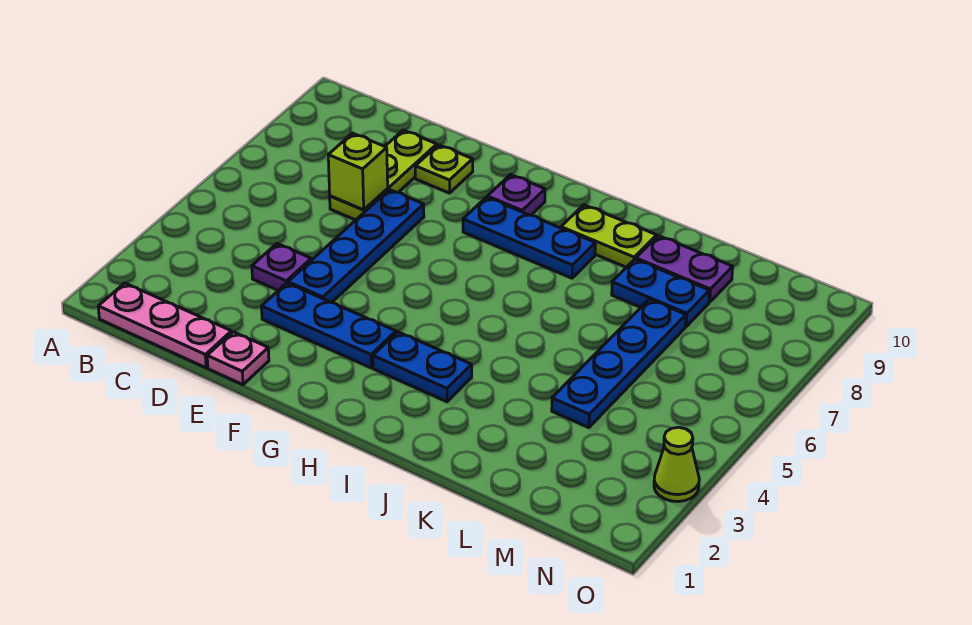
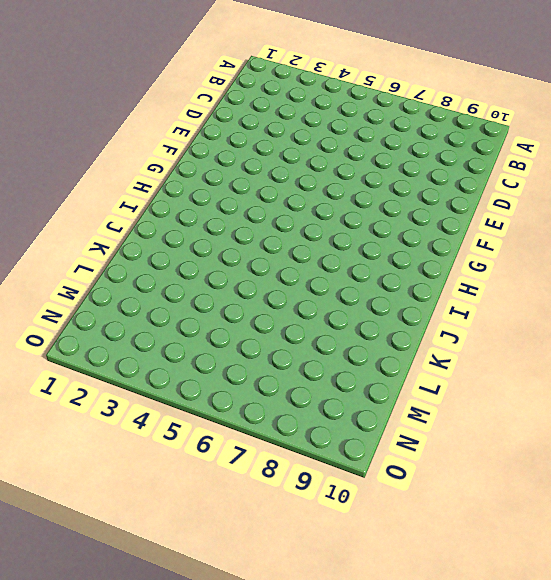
none -> pink 1x3 plate [98,283,232,368]
none -> purple 1x1 plate [252,244,311,290]
none -> lime 1x3 plate [330,130,437,220]

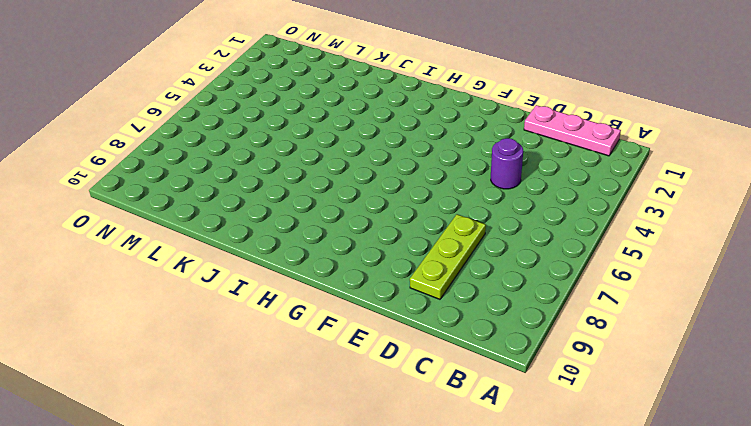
purple 1x1 round brick [491,138,523,189] -> purple 1x1 plate [252,244,311,290]
none -> pink 1x1 plate [207,332,269,385]
none -> blue 1x3 plate [262,283,396,368]
none -> blue 1x4 plate [288,190,424,303]

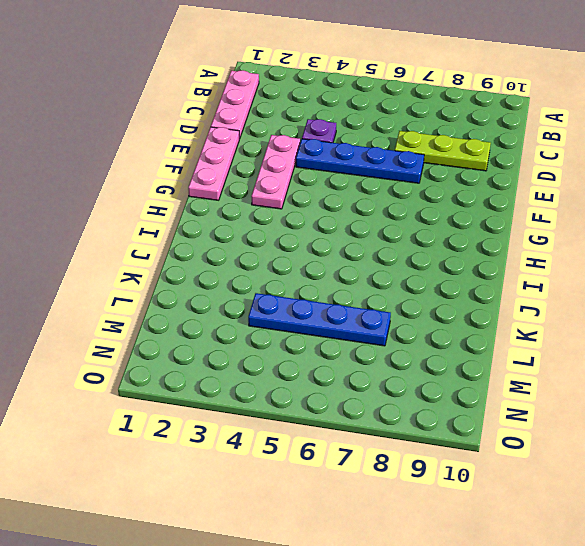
pink 1x3 plate [188,127,239,200] -> pink 1x1 plate [207,332,269,385]
pink 1x3 plate [251,135,300,209] -> blue 1x3 plate [262,283,396,368]
none -> lime 1x1 plate [415,145,473,193]
none -> blue 1x3 plate [463,197,595,278]
none -> purple 1x1 plate [487,175,545,215]

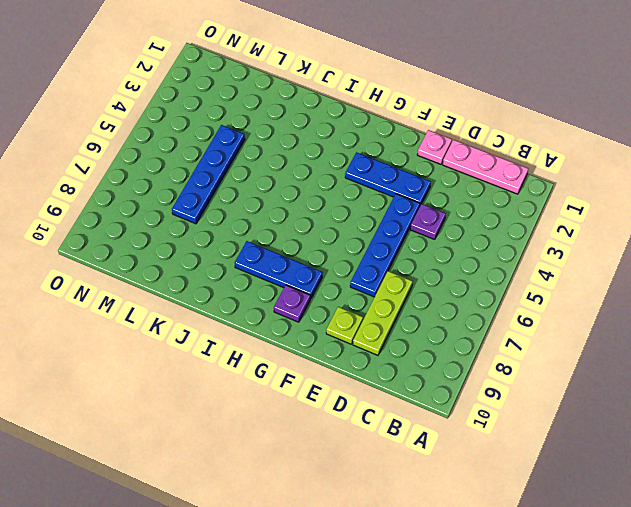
none -> blue 1x2 plate [373,332,472,402]
none -> lime 1x2 plate [561,205,657,267]
none -> blue 1x2 plate [612,259,709,326]

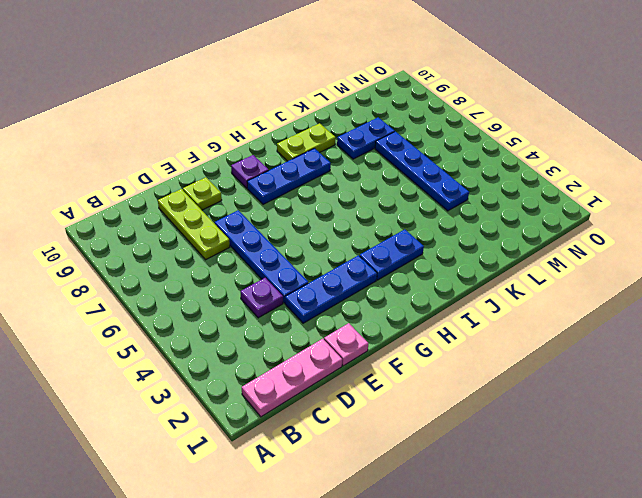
none -> purple 1x2 plate [636,236,733,302]
none -> lime 1x1 cone [654,427,699,502]
none -> lime 1x1 brick [328,133,388,210]

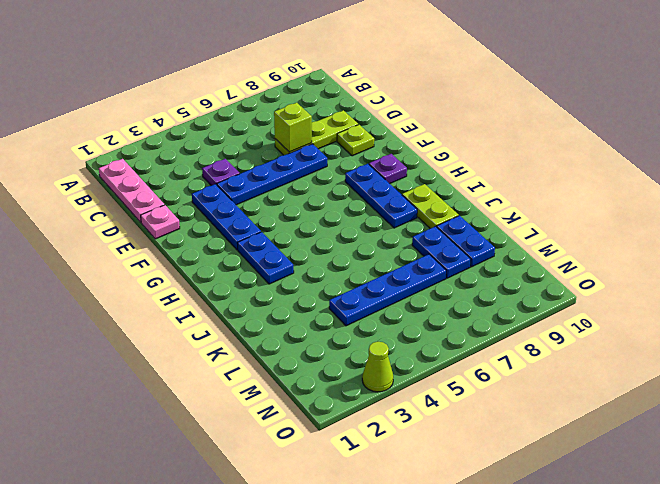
blue 1x2 plate [437,215,495,267] -> purple 1x2 plate [636,236,733,302]

